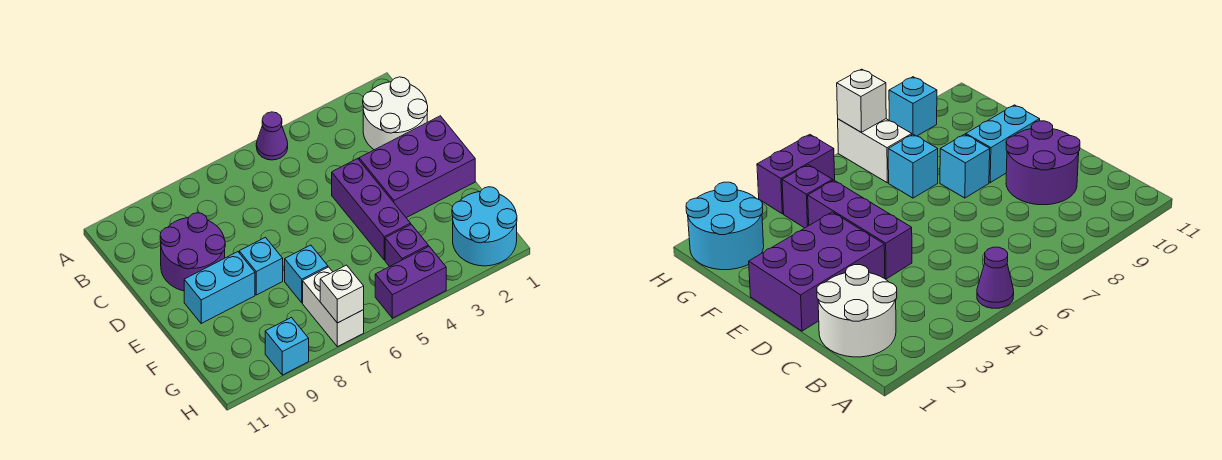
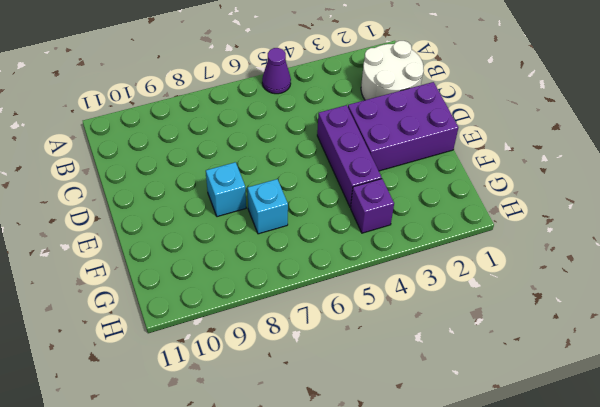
none -> purple 2x2 round brick [160,213,225,291]
none -> cyan 1x2 brick [184,252,255,323]
none -> cyan 2x2 round brick [452,187,517,266]

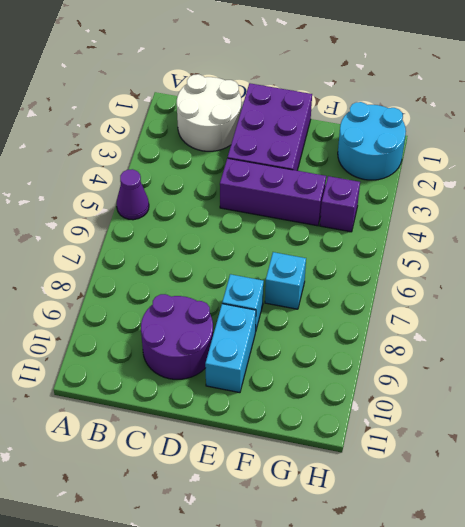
none -> white 1x2 brick [303,267,364,347]
none -> purple 1x2 brick [375,246,446,318]
none -> cyan 1x1 brick [265,317,309,375]

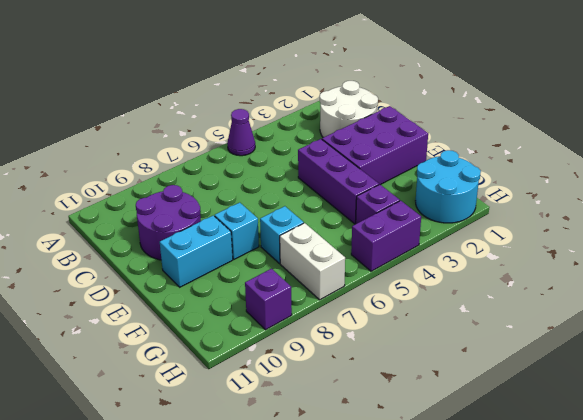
purple 1x1 brick [245,269,292,330] -> cyan 1x1 brick [265,317,309,375]
none -> white 1x1 brick [320,265,364,323]

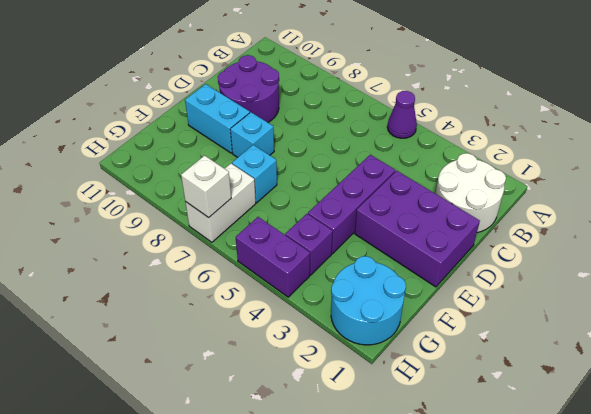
none -> cyan 1x1 brick [265,317,309,375]

